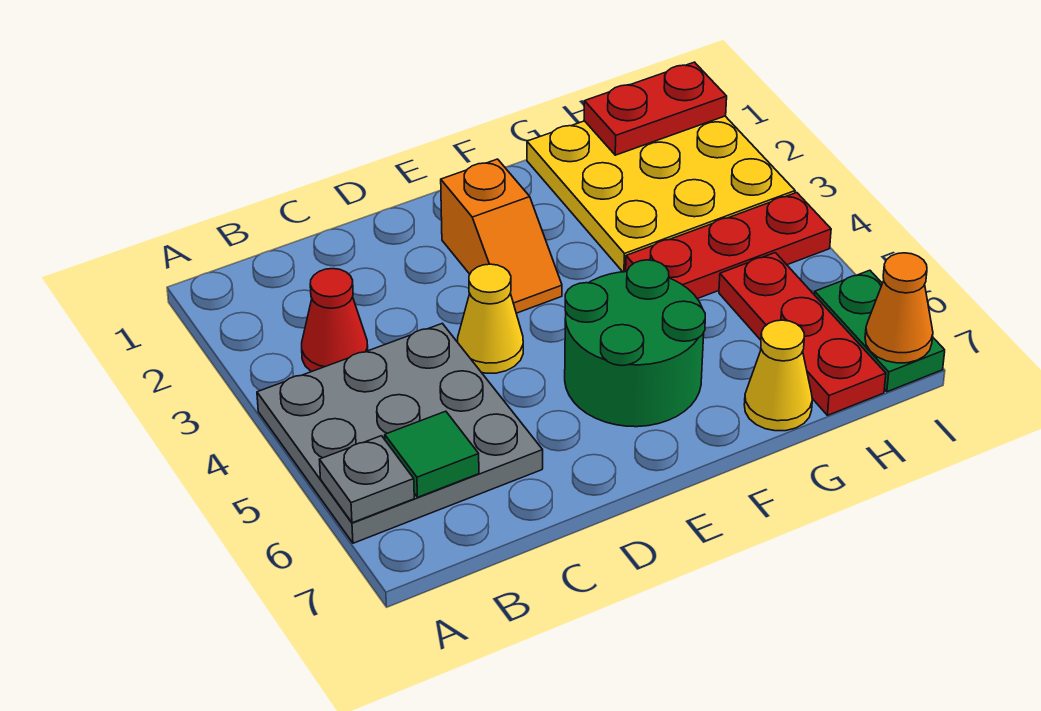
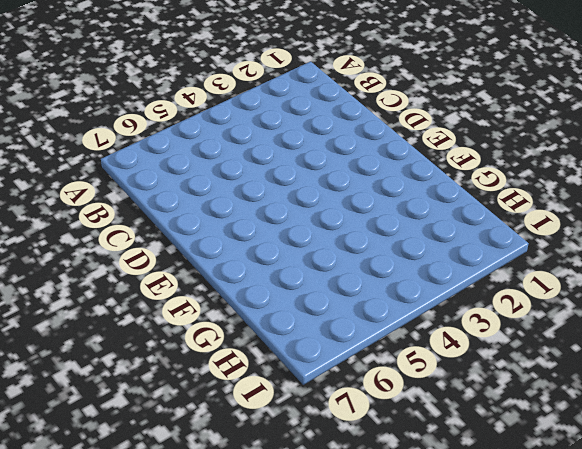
none -> grey 3x3 plate [257,324,543,543]
none -> red 1x1 cone [302,269,368,372]
none -> yellow 1x1 cone [458,264,523,373]

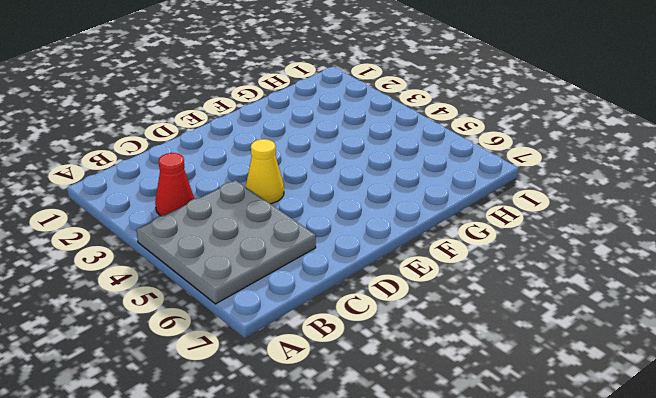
none -> orange 1x2 slope [441,159,562,313]
none -> green 2x2 round brick [565,260,705,427]
none -> yellow 3x3 plate [527,116,795,272]

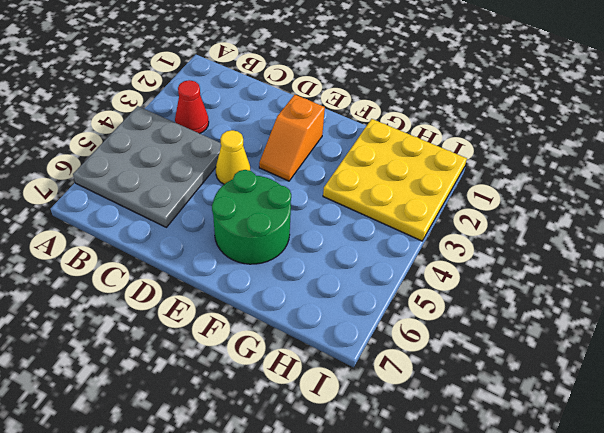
none -> red 1x3 plate [626,193,831,299]
none -> yellow 1x1 cone [744,320,812,431]
none -> red 1x3 plate [719,253,886,415]

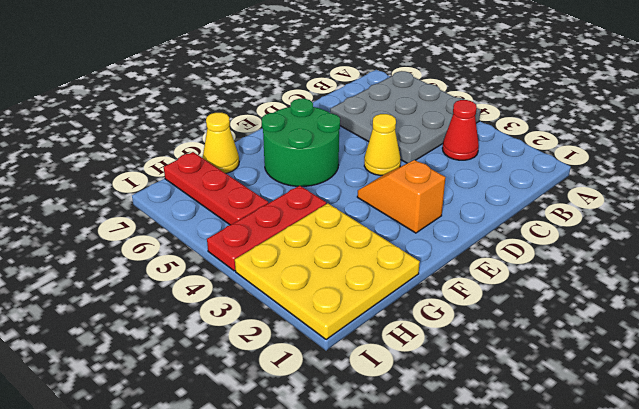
none -> green 1x2 plate [815,270,945,392]
none -> grey 1x1 plate [319,436,414,523]
none -> green 1x1 tile [385,411,479,497]

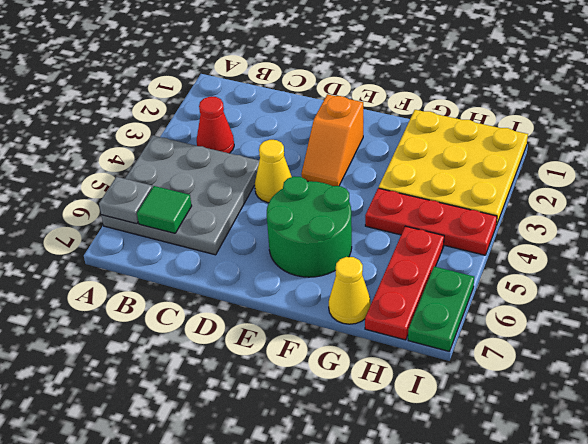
none -> red 1x2 plate [584,62,727,155]
none -> orange 1x1 cone [865,253,933,363]

